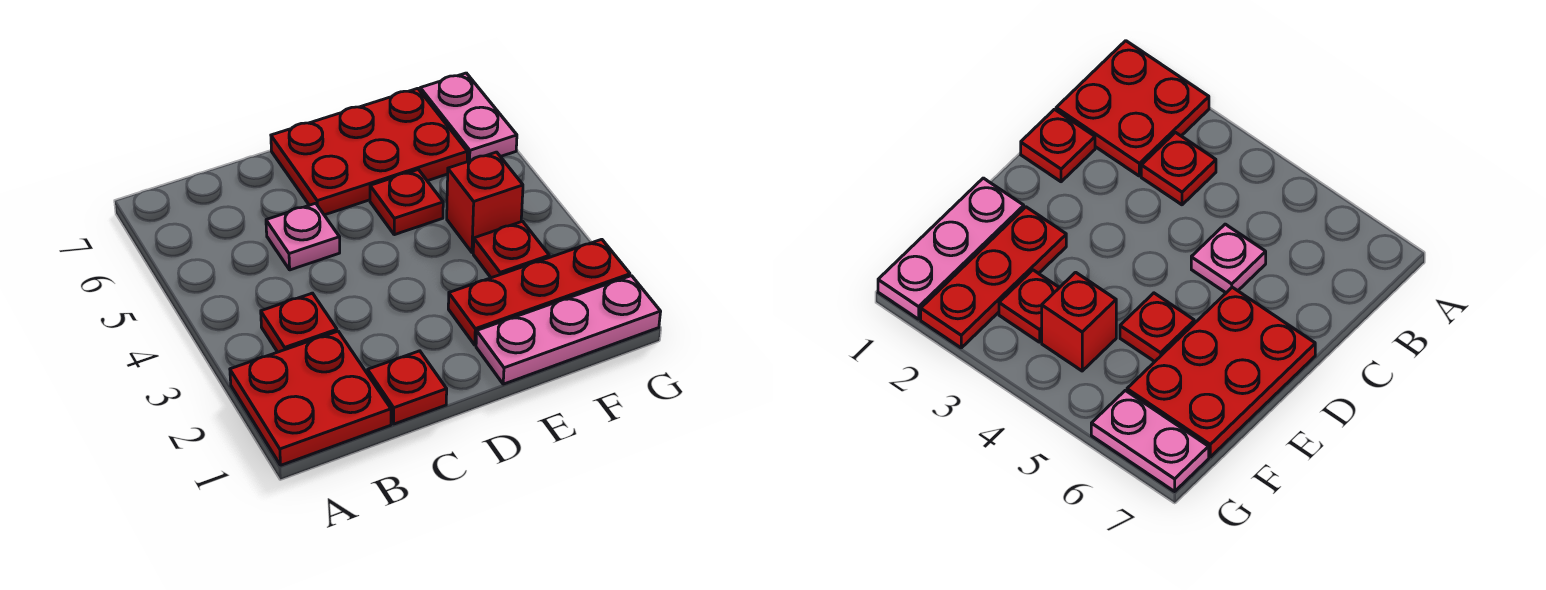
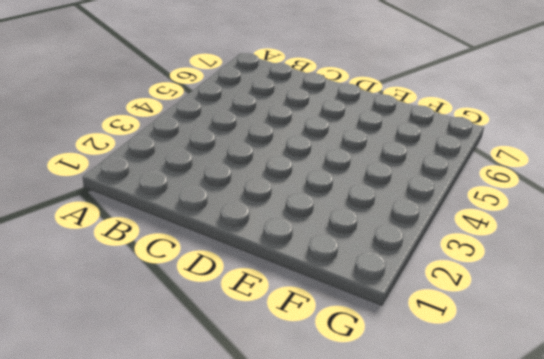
none -> red 2x2 plate [230,331,391,465]
none -> red 1x1 plate [261,293,337,352]

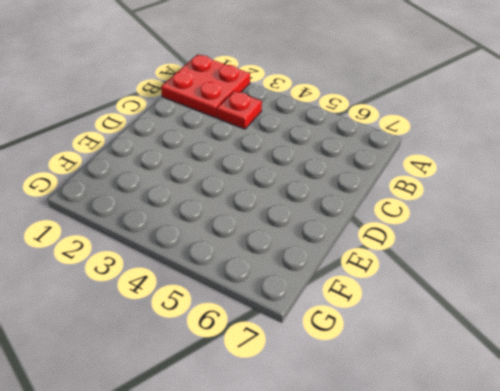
none -> red 1x1 plate [368,351,447,424]
none -> pink 1x1 plate [266,203,340,270]

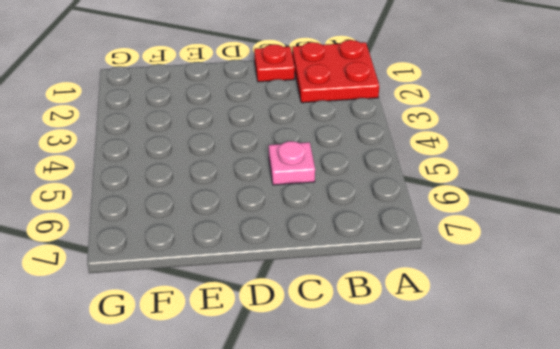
none -> red 1x1 plate [261,293,337,352]
none -> red 2x3 plate [271,88,468,215]

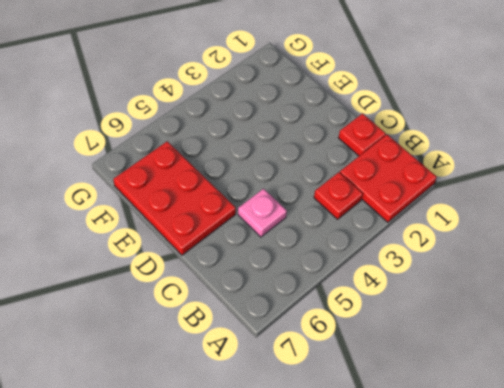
none -> pink 1x3 plate [476,276,661,384]
none -> red 1x3 plate [448,239,630,345]

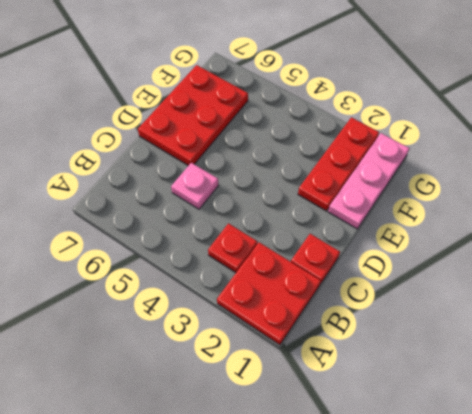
none -> red 1x1 plate [370,170,443,235]
none -> red 1x1 plate [473,221,549,278]

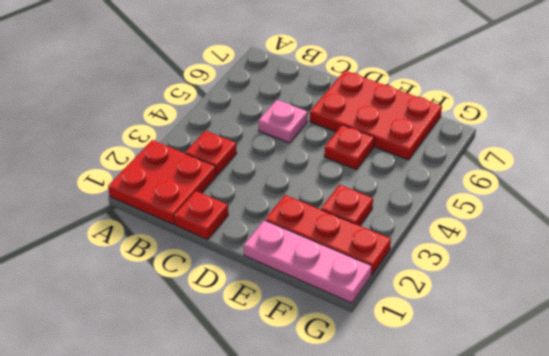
none -> red 1x1 brick [447,152,523,253]
none -> pink 1x2 plate [420,73,517,162]

